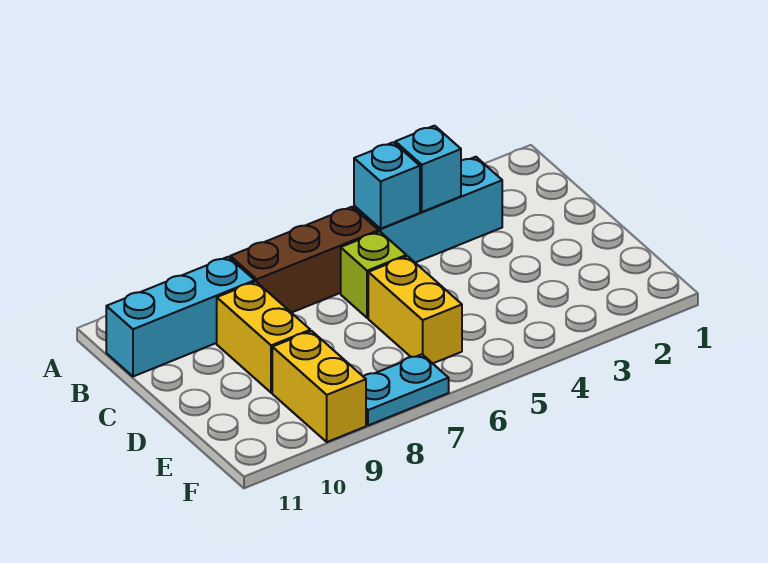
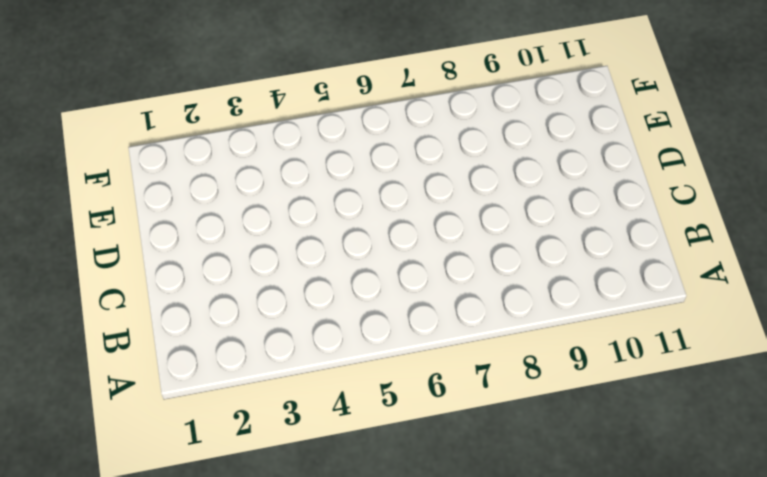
none -> cyan 1x3 brick [354,157,502,263]
none -> brown 1x3 brick [230,207,379,313]

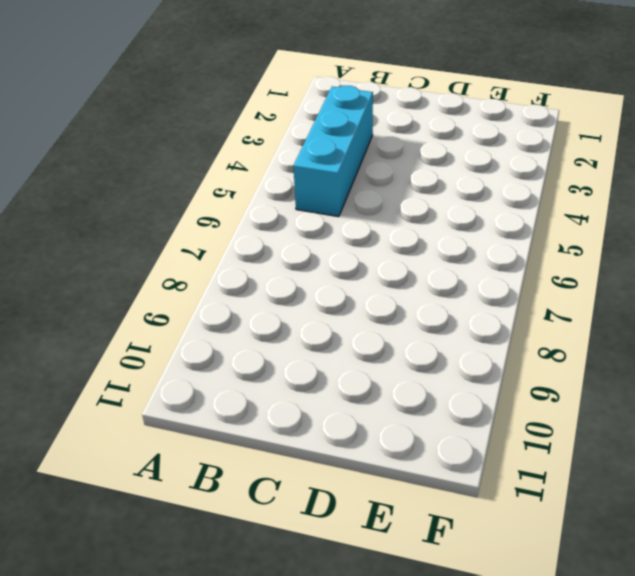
none -> brown 1x3 brick [230,207,379,313]
none -> cyan 1x3 brick [106,257,255,377]

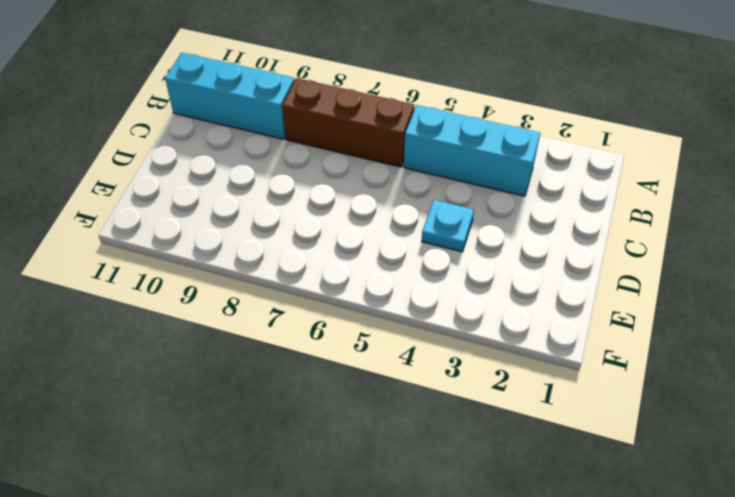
cyan 1x1 plate [421,200,474,252] -> none
none -> lime 1x1 brick [341,232,406,318]
none -> yellow 1x2 brick [217,282,310,393]

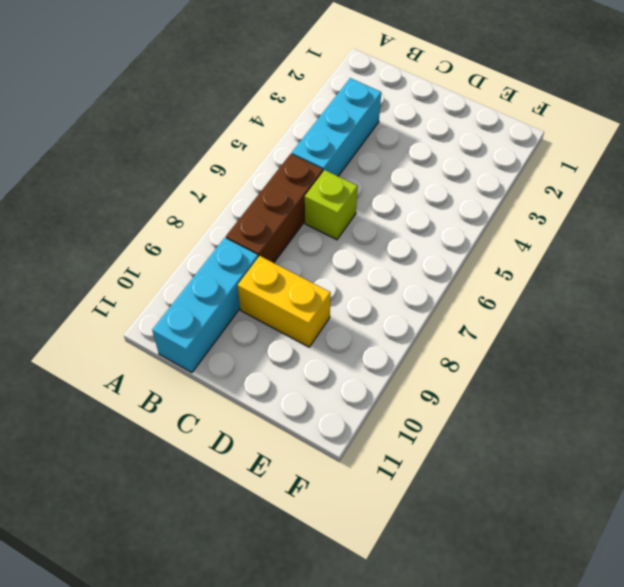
none -> yellow 1x2 brick [368,256,462,363]
none -> yellow 1x2 brick [272,331,366,442]

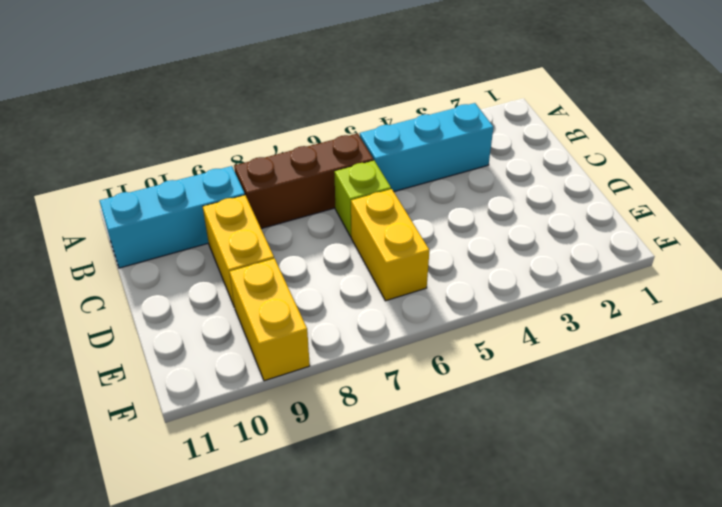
none -> cyan 1x2 plate [363,354,449,425]
none -> cyan 1x1 brick [395,126,461,212]

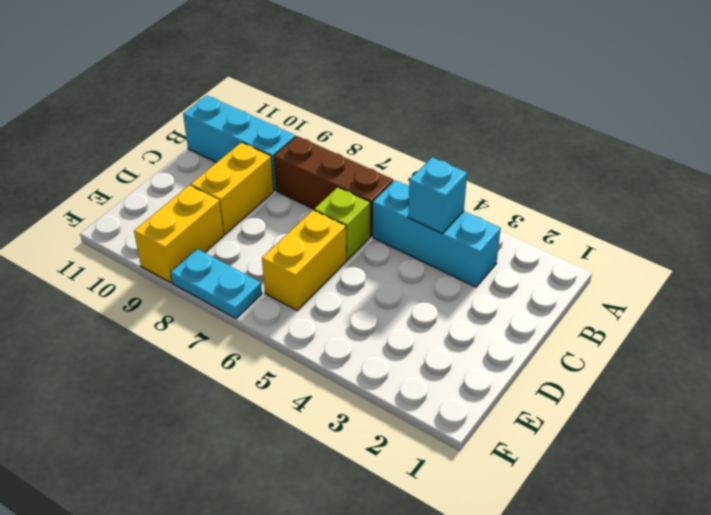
none -> cyan 1x1 brick [354,142,420,229]

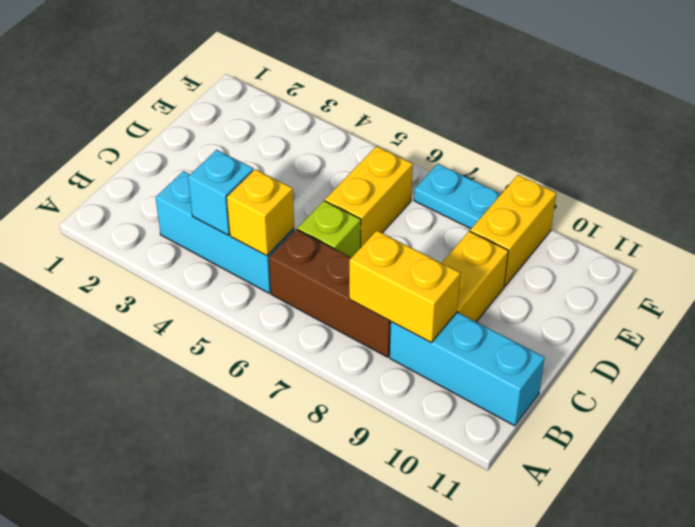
yellow 1x1 brick [227,169,294,256] -> cyan 1x1 brick [354,142,420,229]
yellow 1x2 brick [349,230,461,343] -> none

